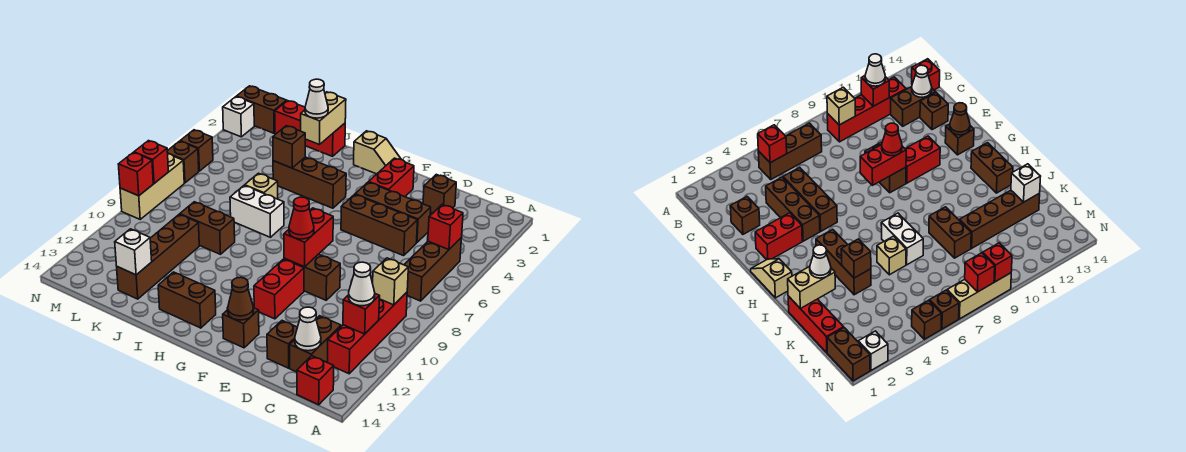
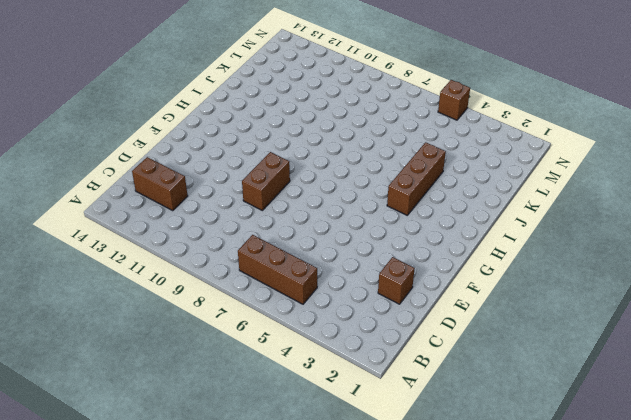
none -> red 1x4 brick [328,292,407,374]
none -> red 1x1 brick [297,356,334,405]
none -> brown 1x3 brick [355,182,431,243]
none -> brown 1x3 brick [341,194,418,256]

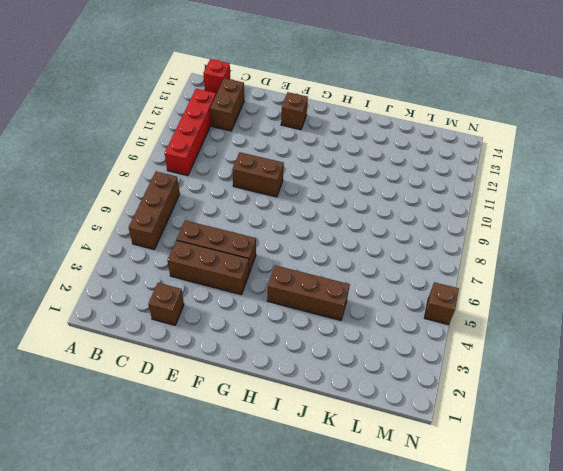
none -> brown 1x1 brick [267,321,297,368]
none -> red 1x2 brick [369,158,414,197]
none -> red 1x2 brick [254,259,304,319]
none -> tan 1x2 slope [354,131,401,174]

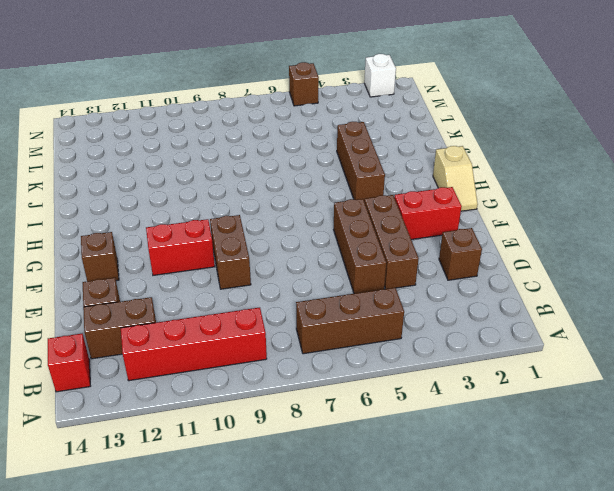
none -> brown 1x2 brick [158,272,216,328]
none -> white 1x2 brick [230,185,284,237]
none -> red 1x3 brick [275,101,345,156]
none -> tan 1x1 brick [245,173,278,199]

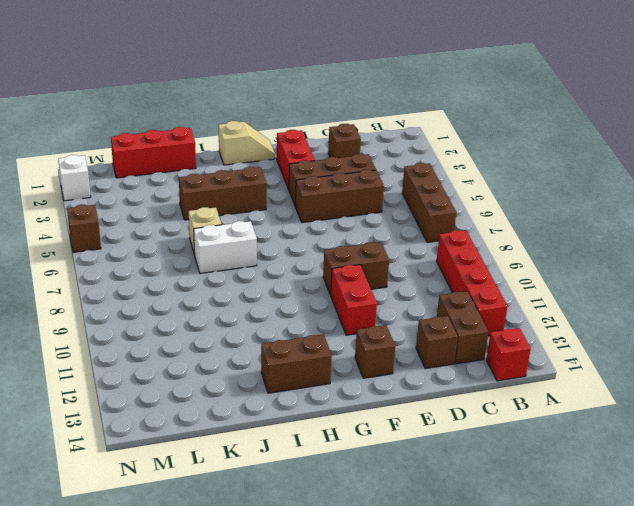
none -> brown 1x2 brick [180,202,235,254]
none -> brown 1x4 brick [117,214,199,299]
none -> brown 1x2 brick [236,86,287,133]
none -> brown 1x1 brick [167,141,199,183]

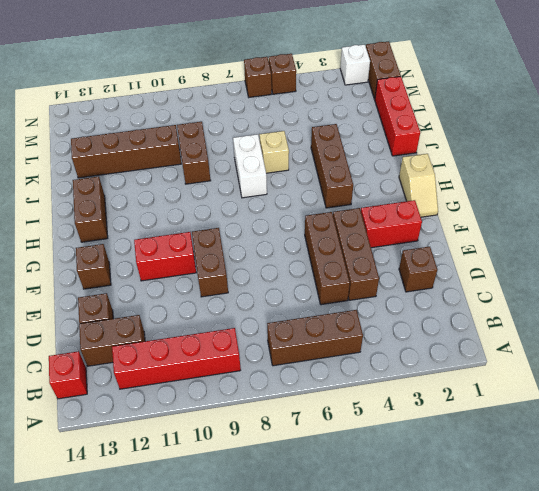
none -> tan 1x3 brick [120,154,184,219]
none -> red 1x1 brick [428,205,463,250]
none -> tan 1x1 brick [373,258,408,305]
none -> red 1x1 brick [343,294,380,334]

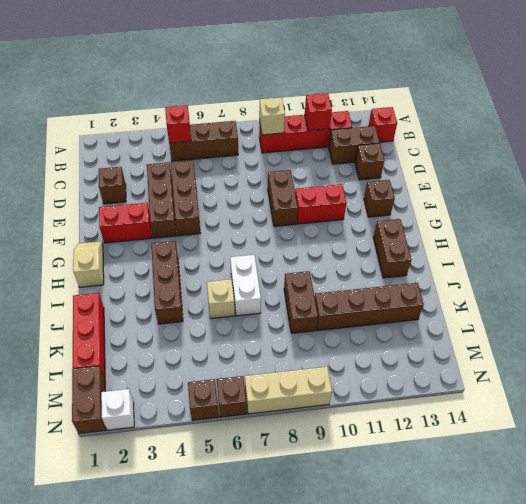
none -> white 1x1 cone [295,307,321,351]
none -> red 1x2 brick [284,208,333,267]
none -> brown 1x1 cone [227,277,254,320]
none -> tan 1x2 brick [301,92,346,145]

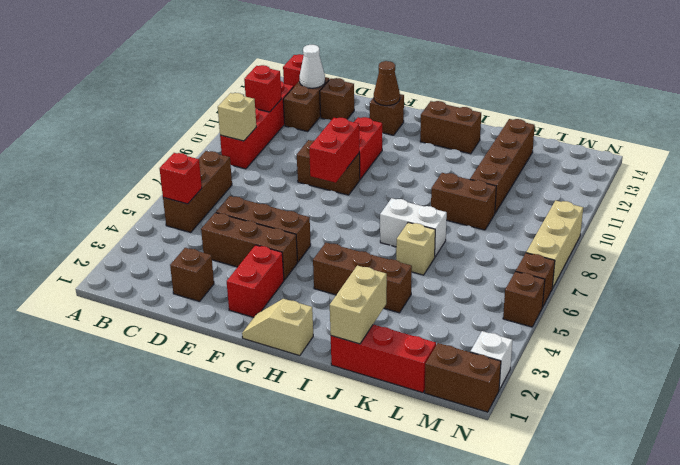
none -> brown 1x1 brick [273,126,305,168]
none -> white 1x1 brick [115,229,152,275]
none -> red 1x1 brick [134,141,168,183]
none -> red 1x1 brick [118,152,153,196]

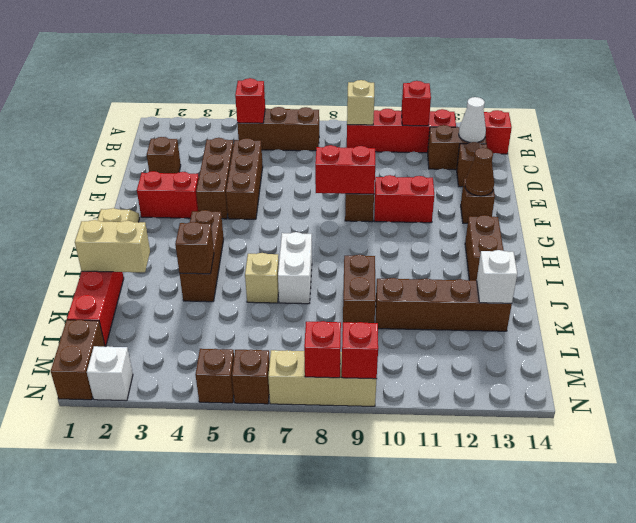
none -> white 1x1 cone [348,262,375,306]
none -> red 1x1 cone [289,197,314,239]
none -> white 1x1 cone [305,79,328,118]

